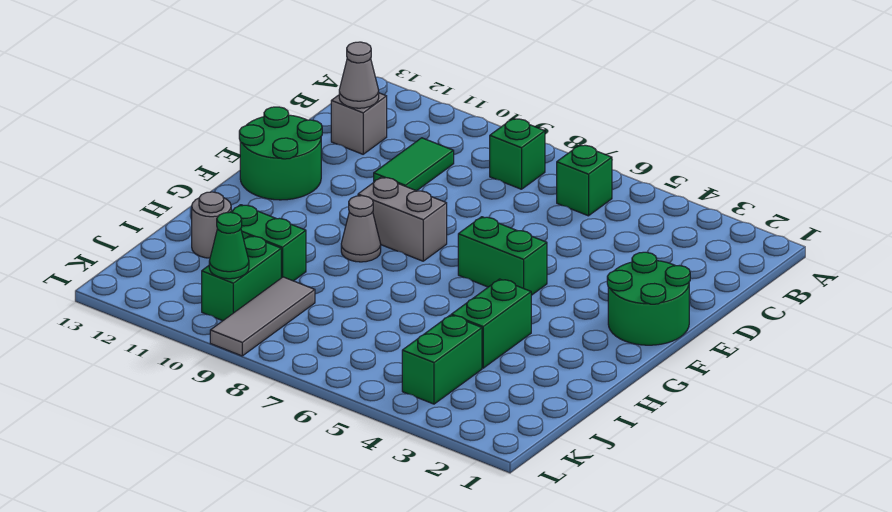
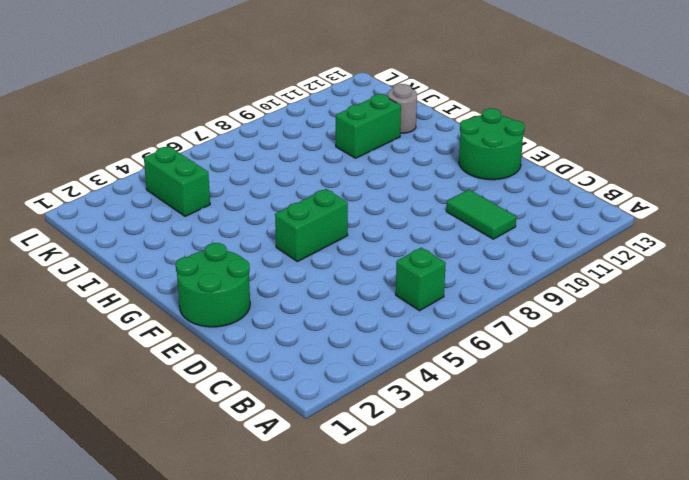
none -> green 1x1 brick [490,118,545,189]
none -> grey 1x1 brick [331,93,387,154]
none -> grey 1x2 brick [358,177,447,261]

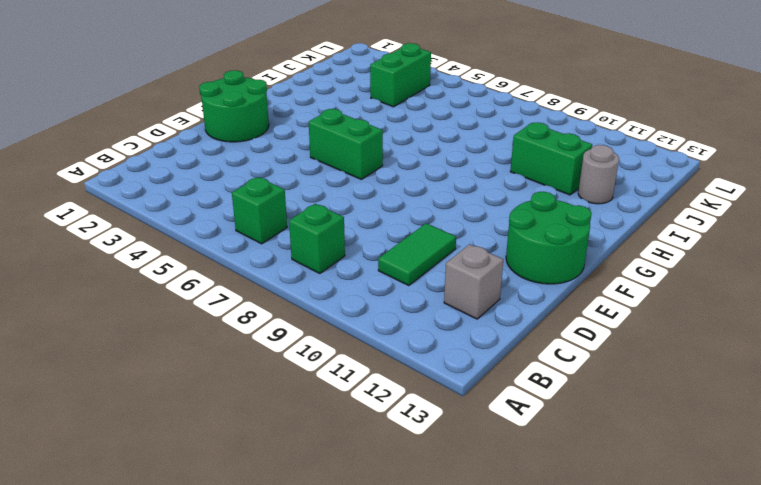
none -> grey 1x2 brick [358,177,447,261]
none -> grey 1x1 cone [341,196,381,262]
none -> green 1x2 brick [451,279,531,368]

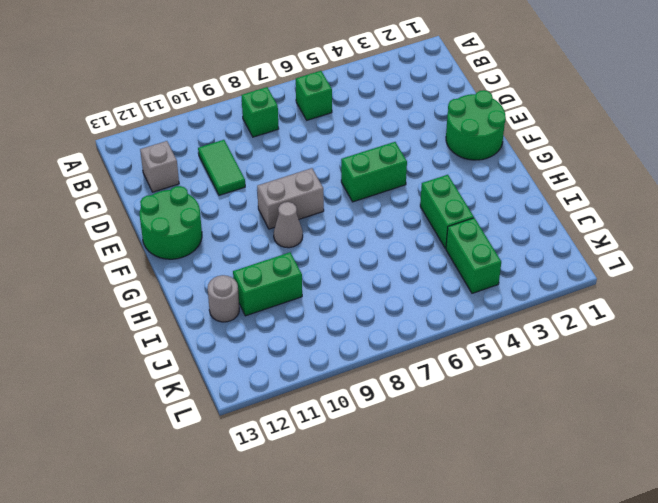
none -> grey 1x3 tile [210,277,315,356]
none -> green 1x2 brick [202,236,281,321]
none -> grey 1x1 cone [339,42,379,108]

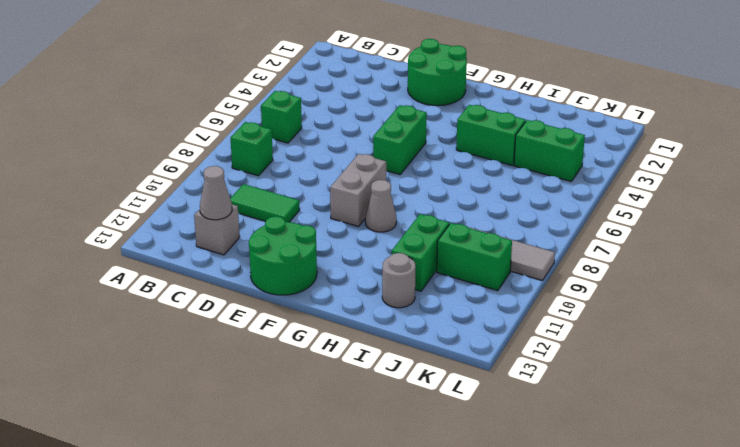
none -> green 1x1 cone [209,212,249,279]

